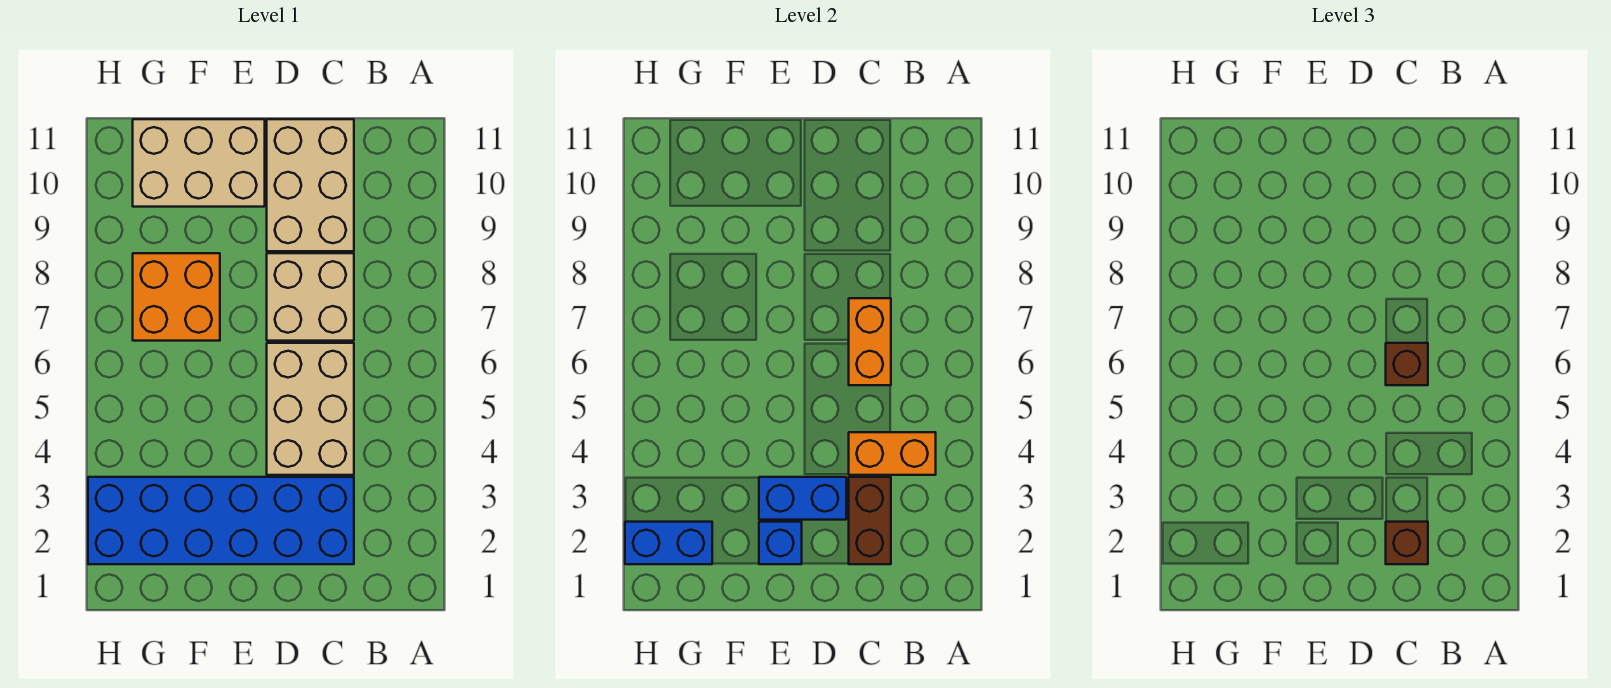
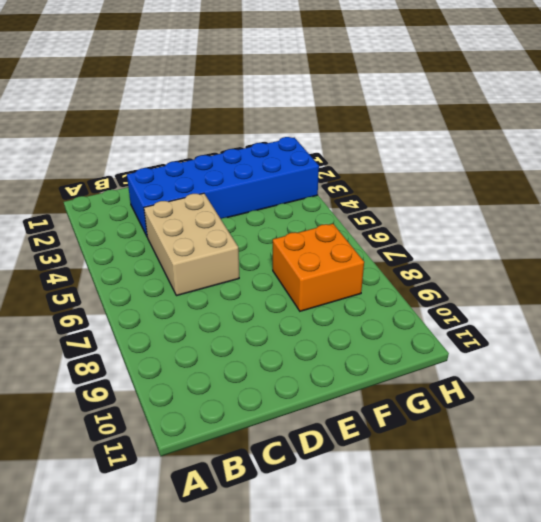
none -> tan 2x2 brick [267,253,354,341]
none -> tan 2x3 brick [267,119,354,251]
none -> tan 2x3 brick [133,119,265,207]

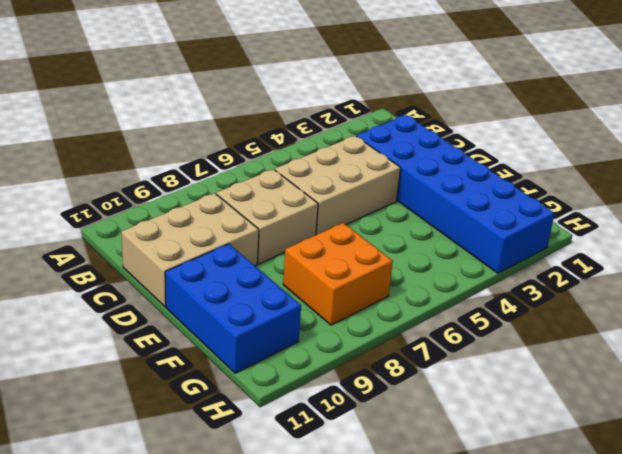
blue 2x3 brick [165,244,301,373] -> tan 2x3 brick [133,119,265,207]
none -> orange 1x2 brick [849,432,936,475]
none -> brown 1x2 brick [849,477,891,564]
none -> orange 1x2 brick [849,298,891,385]

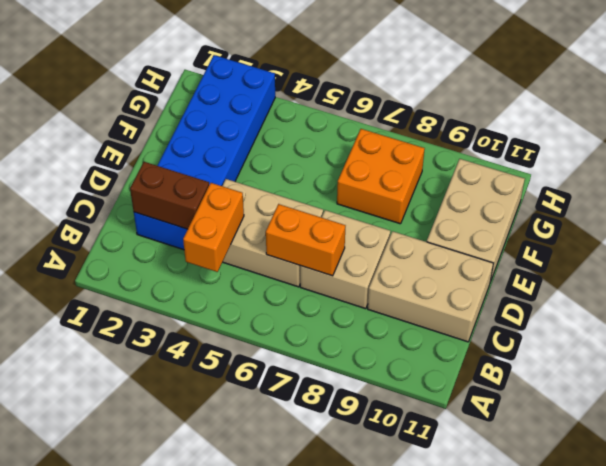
none -> blue 1x2 brick [759,477,846,520]
none -> blue 1x1 brick [759,522,802,564]
none -> blue 1x2 brick [625,522,712,564]

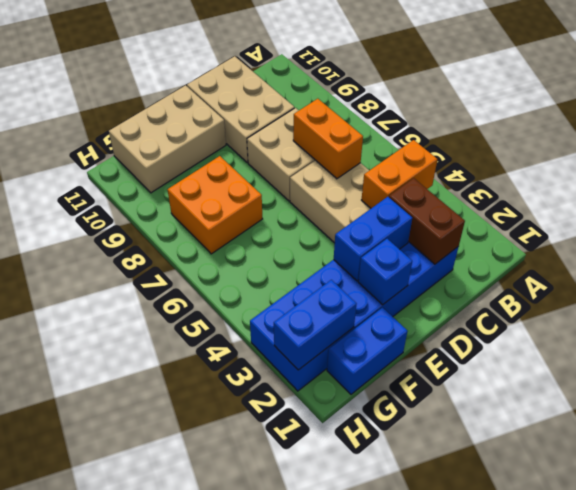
blue 1x2 brick [327,308,408,394] -> none
none -> brown 1x1 brick [1386,522,1428,564]
none -> brown 1x1 brick [1386,343,1428,385]

